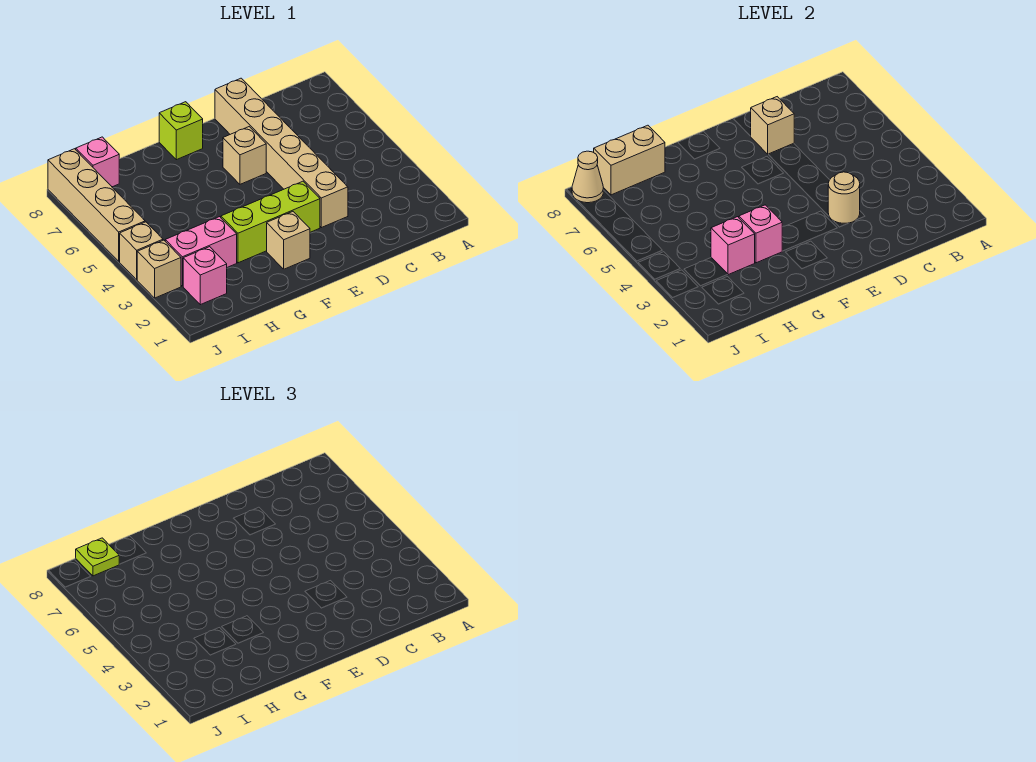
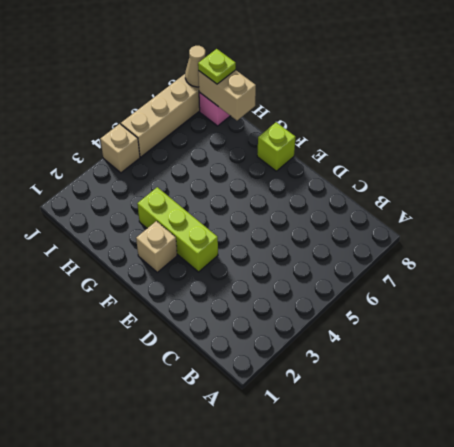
none -> tan 1x6 brick [215,78,348,228]
none -> tan 1x1 brick [223,127,266,184]
none -> pink 1x2 brick [165,217,237,286]

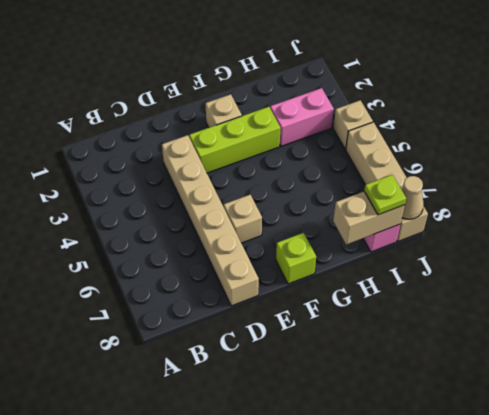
none -> pink 1x1 brick [183,247,227,305]
none -> tan 1x1 brick [137,240,181,298]
none -> tan 1x1 round brick [828,172,860,223]

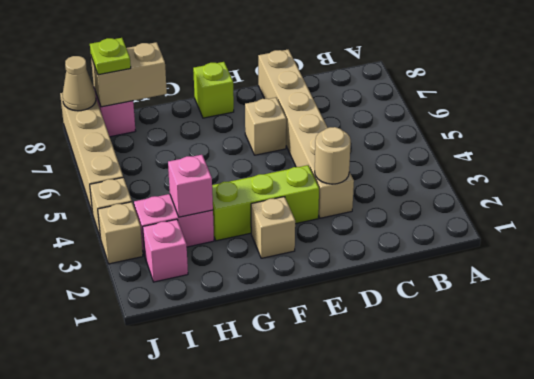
none -> tan 1x1 brick [751,97,794,154]
none -> pink 1x1 brick [739,205,782,263]

